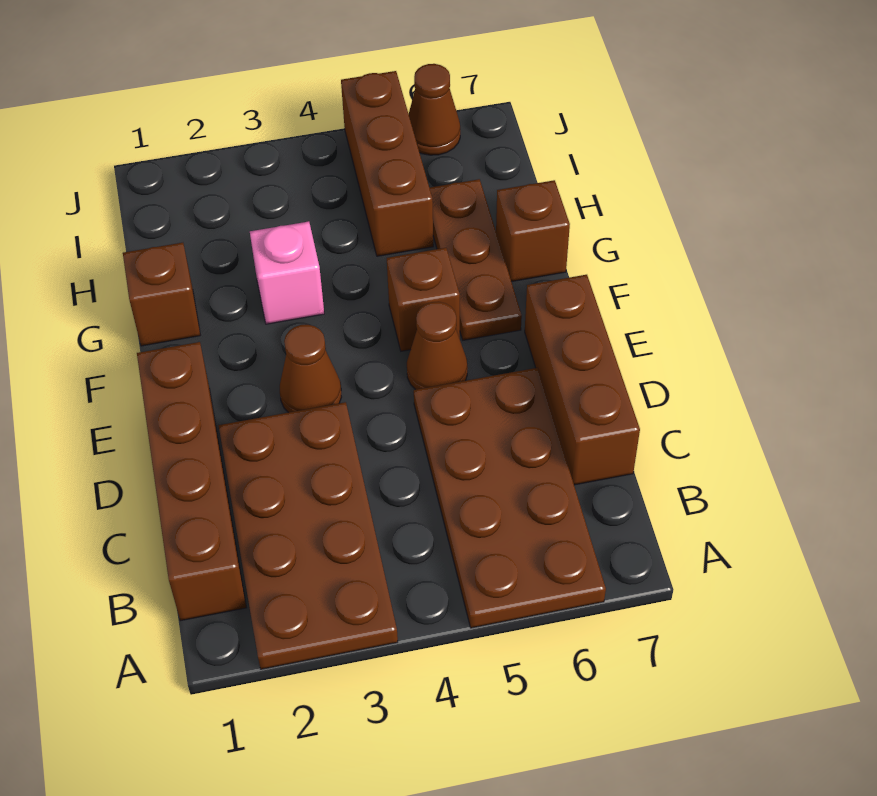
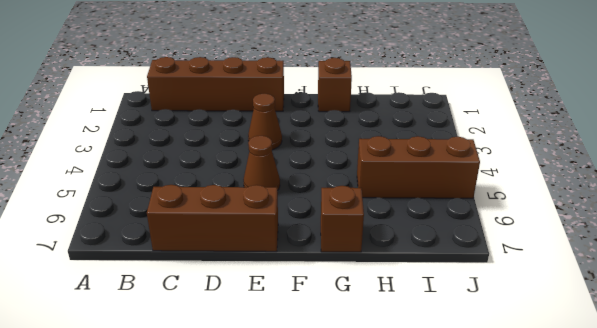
none -> brown 2x4 plate [219,402,398,669]
none -> brown 2x4 plate [414,368,606,628]
none -> brown 1x1 brick [387,248,460,351]

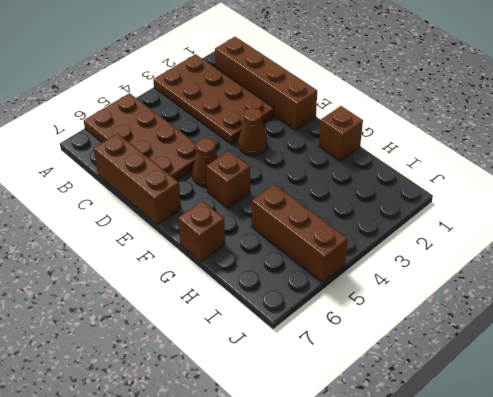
none -> brown 1x3 plate [430,179,522,340]
none -> pink 1x1 brick [250,221,324,324]
none -> brown 1x1 cone [409,64,460,155]

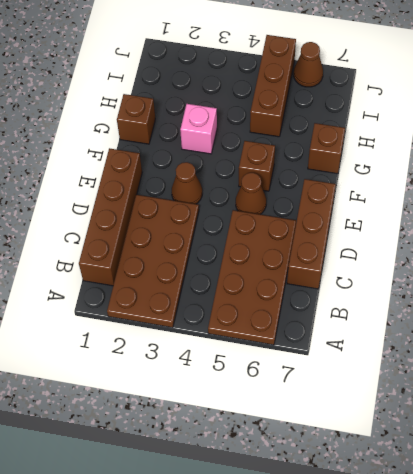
none -> brown 1x3 plate [430,179,522,340]

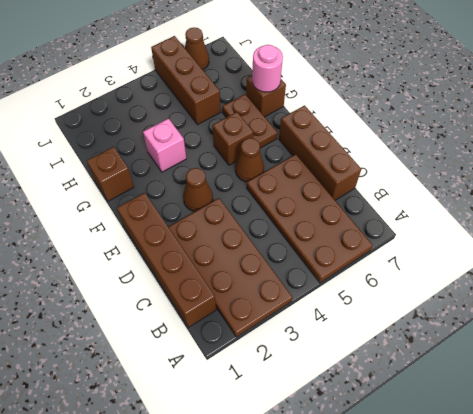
brown 1x2 plate [222,94,277,148] -> brown 1x3 plate [430,179,522,340]
pink 1x1 round brick [252,45,283,92] -> none

